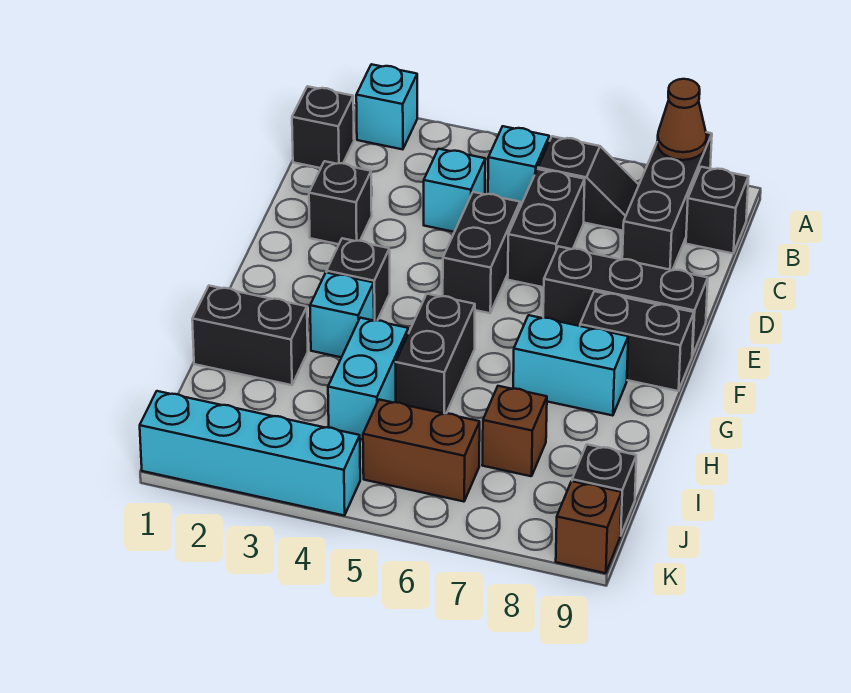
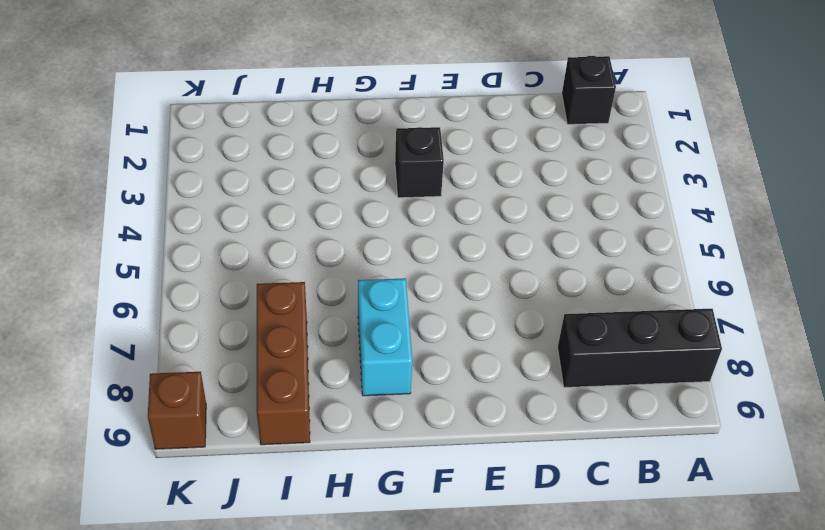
brown 1x3 brick [257,282,310,445] -> brown 1x1 brick [482,386,547,476]
none -> cyan 1x1 brick [356,64,417,149]
none -> cyan 1x1 brick [488,126,549,207]
none -> black 1x2 slope [538,136,639,231]

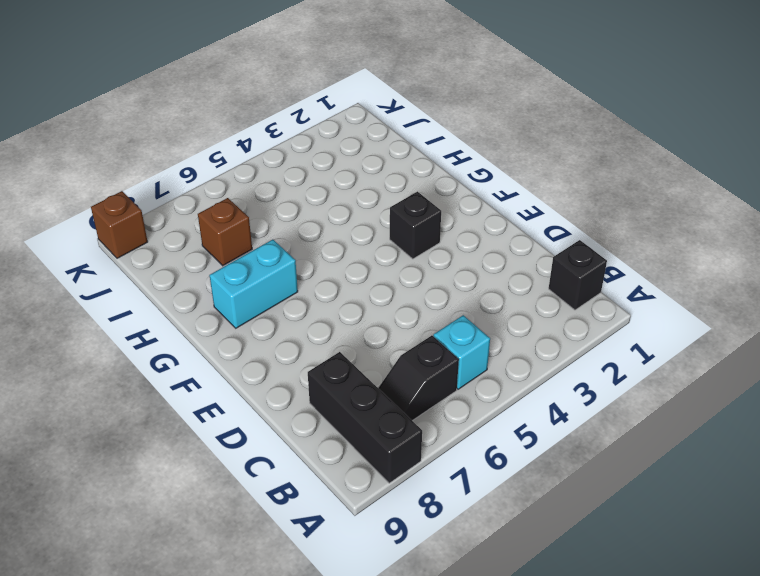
none -> cyan 1x1 brick [356,64,417,149]
none -> black 1x1 brick [686,167,748,253]
none -> cyan 1x1 brick [424,149,485,232]

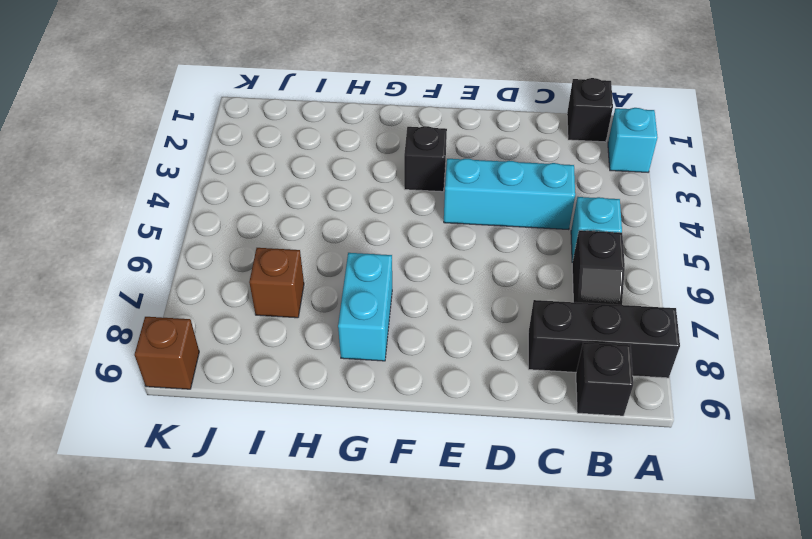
cyan 1x3 brick [444,159,575,230] -> cyan 1x1 brick [424,149,485,232]
none -> black 1x2 brick [508,169,585,287]
none -> black 1x1 brick [309,161,372,244]
none -> black 1x2 brick [443,192,520,313]

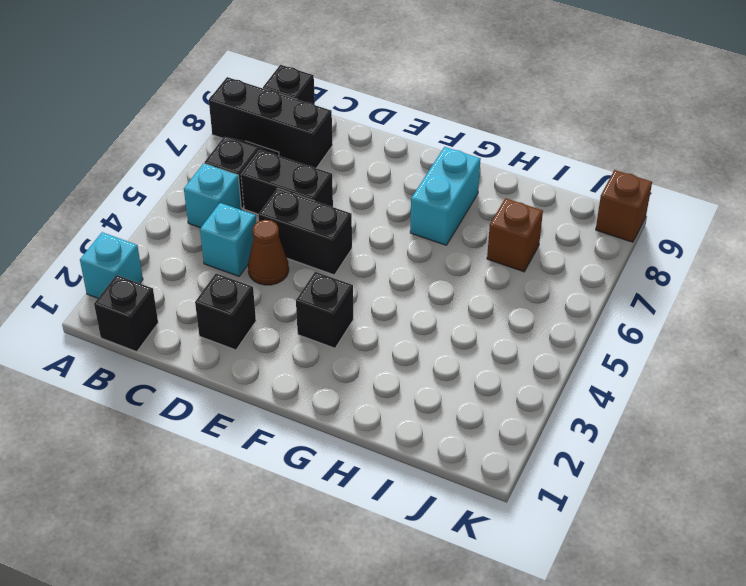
brown 1x1 cone [248,220,289,285] -> brown 1x1 cone moved to [657,79,707,160]
none -> black 1x3 brick [543,246,708,356]
none -> black 1x2 brick [580,291,694,391]
none -> cyan 1x1 brick [310,272,374,357]

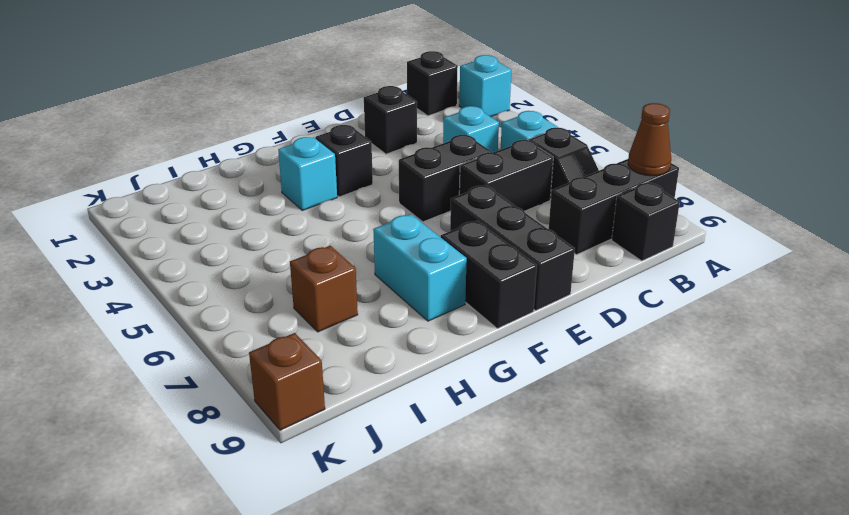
none -> black 1x2 brick [396,294,475,414]
none -> black 1x2 brick [192,286,308,385]
none -> cyan 1x2 brick [328,318,408,440]

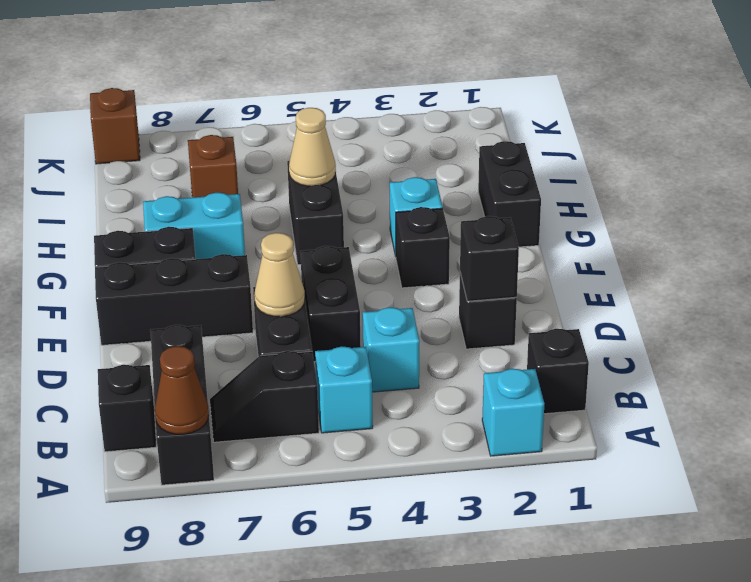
black 1x1 brick [460,216,519,301] -> black 1x1 brick moved to [572,444,636,536]
tan 1x1 cone [254,233,305,317] -> none
black 1x2 brick [478,141,541,247] -> black 1x2 brick turned to [192,286,308,385]
tan 1x1 cone [289,108,336,186] -> none
none -> cyan 1x2 brick [328,318,408,440]
none -> brown 1x2 brick [363,400,480,502]
none -> cyan 1x4 brick [140,391,360,516]

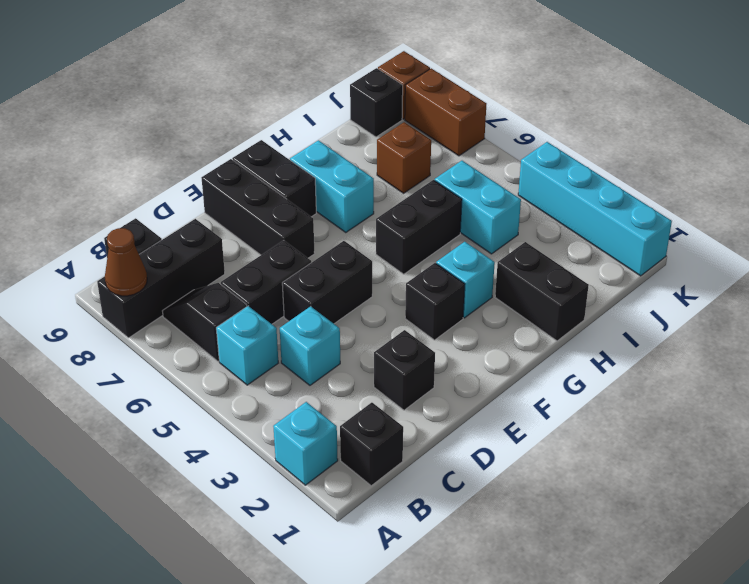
cyan 1x2 brick [435,161,521,254] -> cyan 1x2 brick turned to [328,318,408,440]
brown 1x2 brick [405,68,486,156] -> brown 1x2 brick moved to [363,400,480,502]

